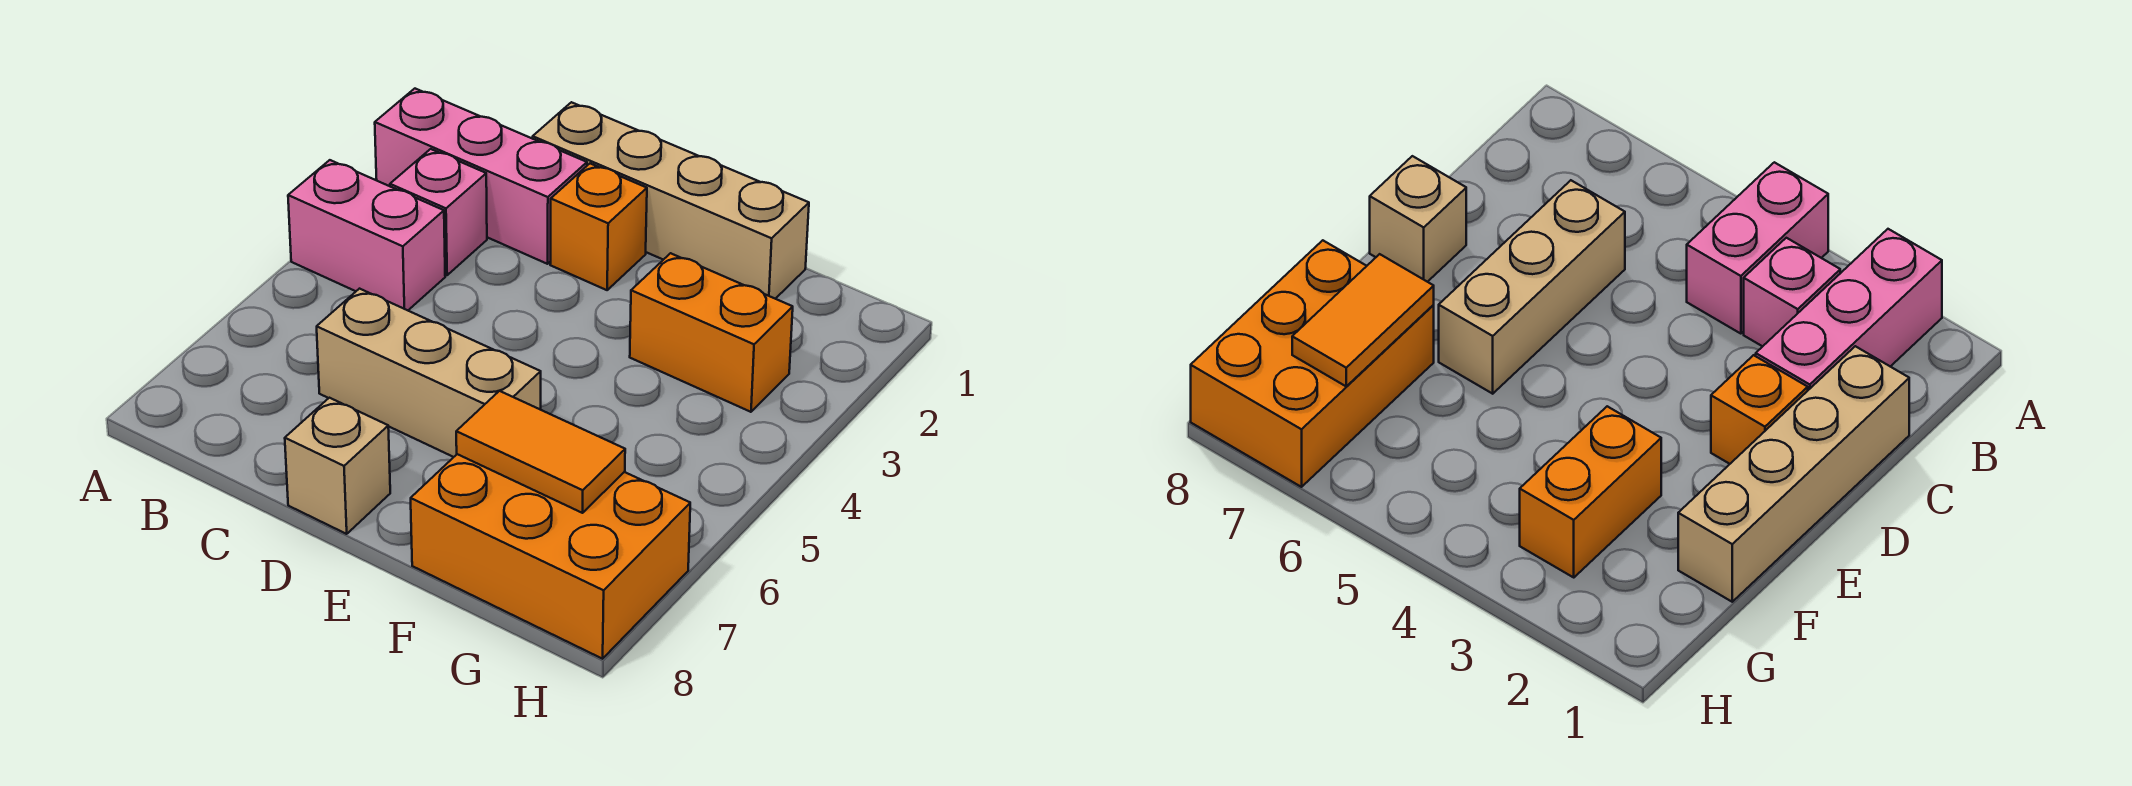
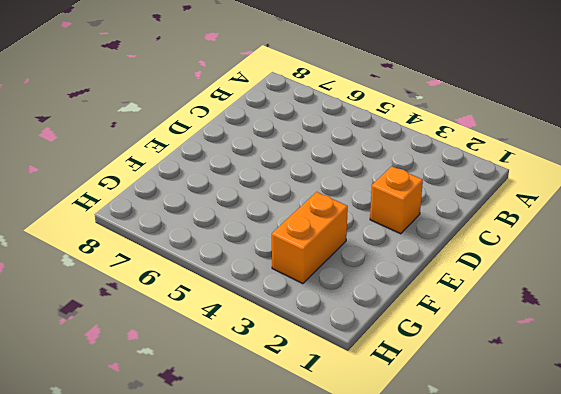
none -> pink 1x3 brick [375,89,587,264]
none -> pink 1x2 brick [288,160,445,310]

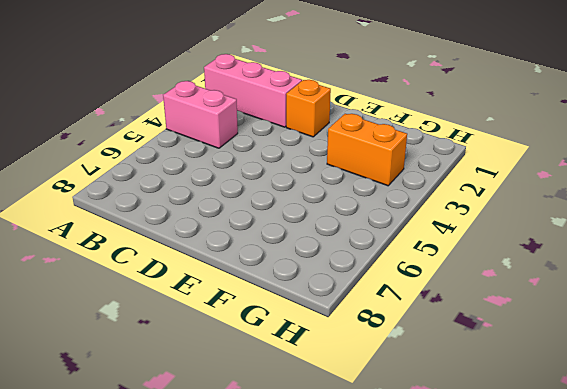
none -> pink 1x1 brick [390,149,487,275]
none -> tan 1x4 brick [533,102,809,299]

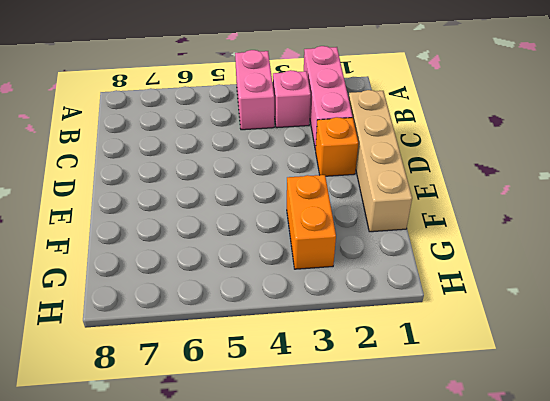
none -> tan 1x3 brick [317,289,541,457]
none -> tan 1x1 brick [285,398,390,534]

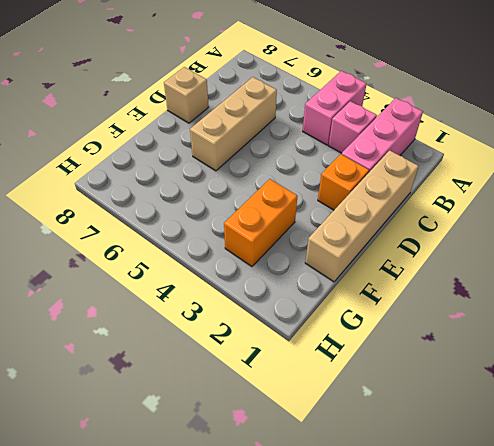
none -> orange 2x3 brick [411,454,690,659]
none -> orange 1x2 tile [456,391,625,513]

